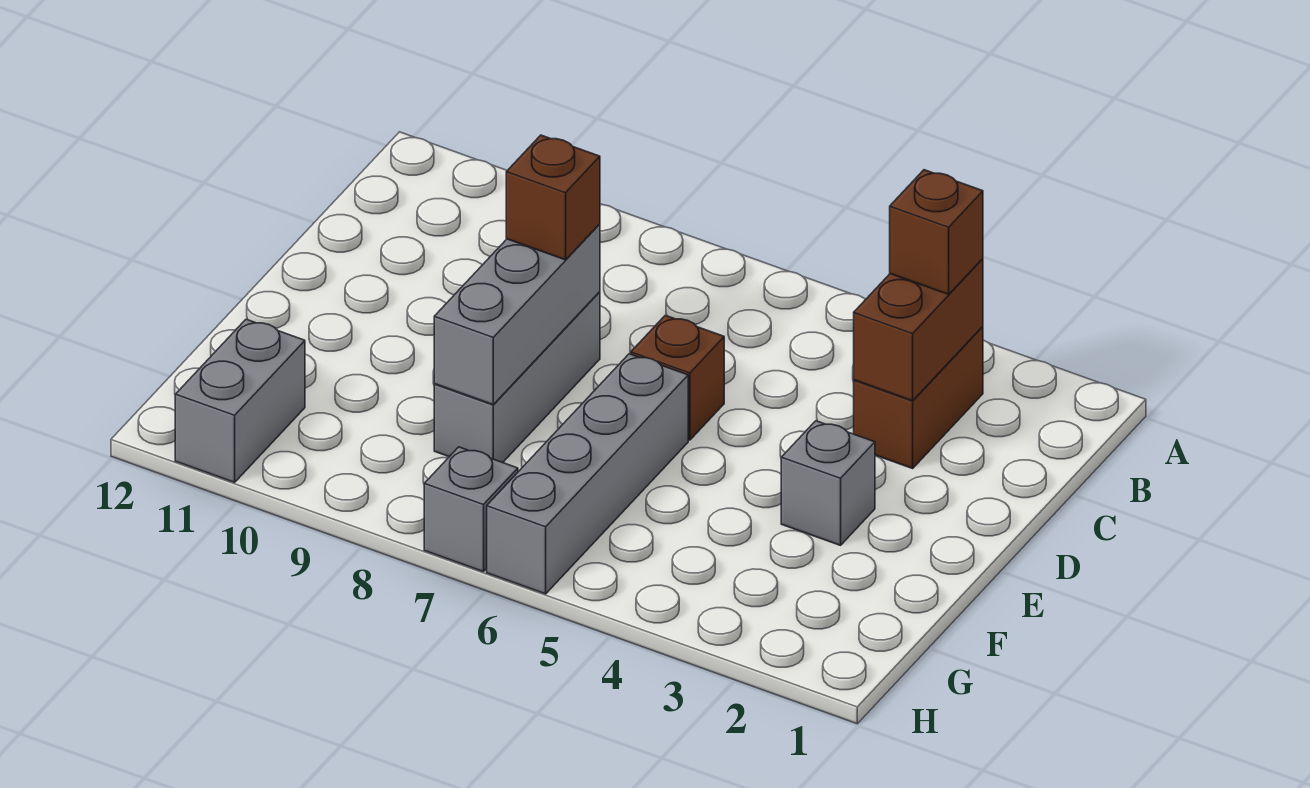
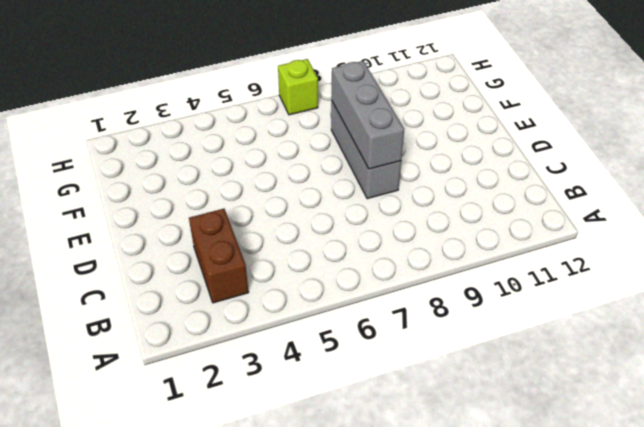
lime 1x1 brick [278,59,318,115] -> grey 1x1 brick [424,447,518,572]
none -> brown 1x1 brick [631,315,724,440]
none -> grey 1x1 brick [781,421,875,545]

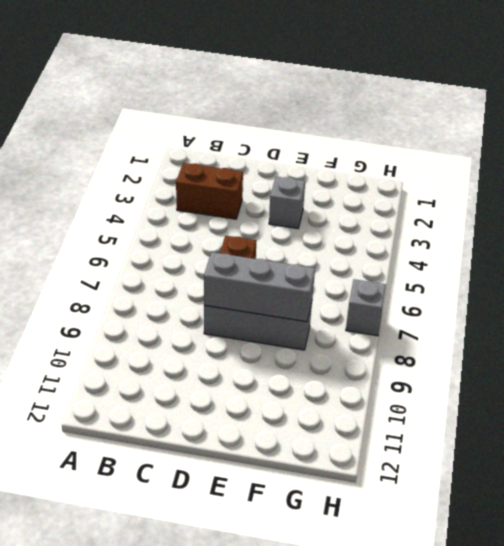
none -> grey 1x4 brick [487,354,688,594]
none -> grey 1x2 brick [175,319,305,482]

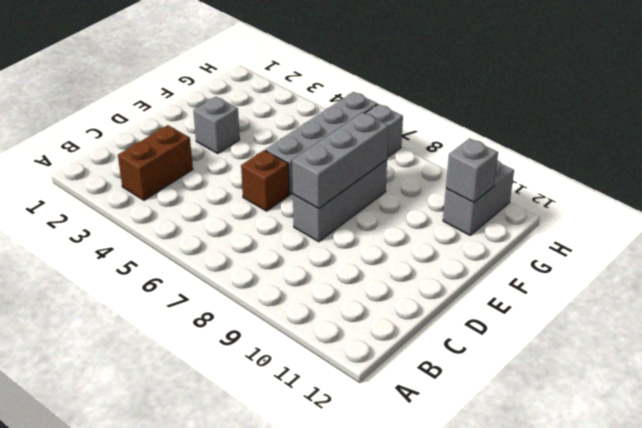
grey 1x1 brick [446,138,498,203] -> none
none -> brown 1x2 brick [854,259,983,401]
none -> brown 1x1 brick [890,170,983,294]

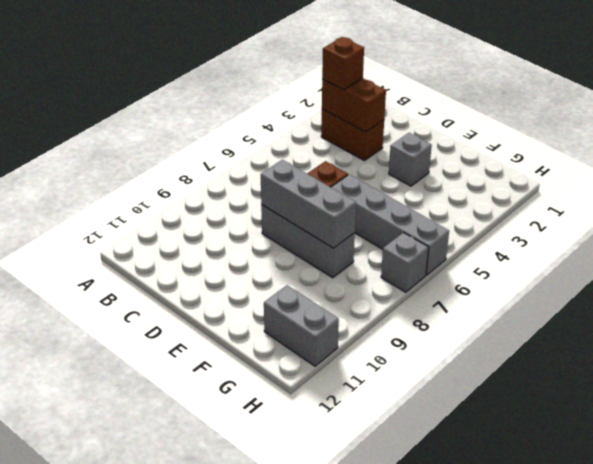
none -> brown 1x1 brick [506,135,600,260]

